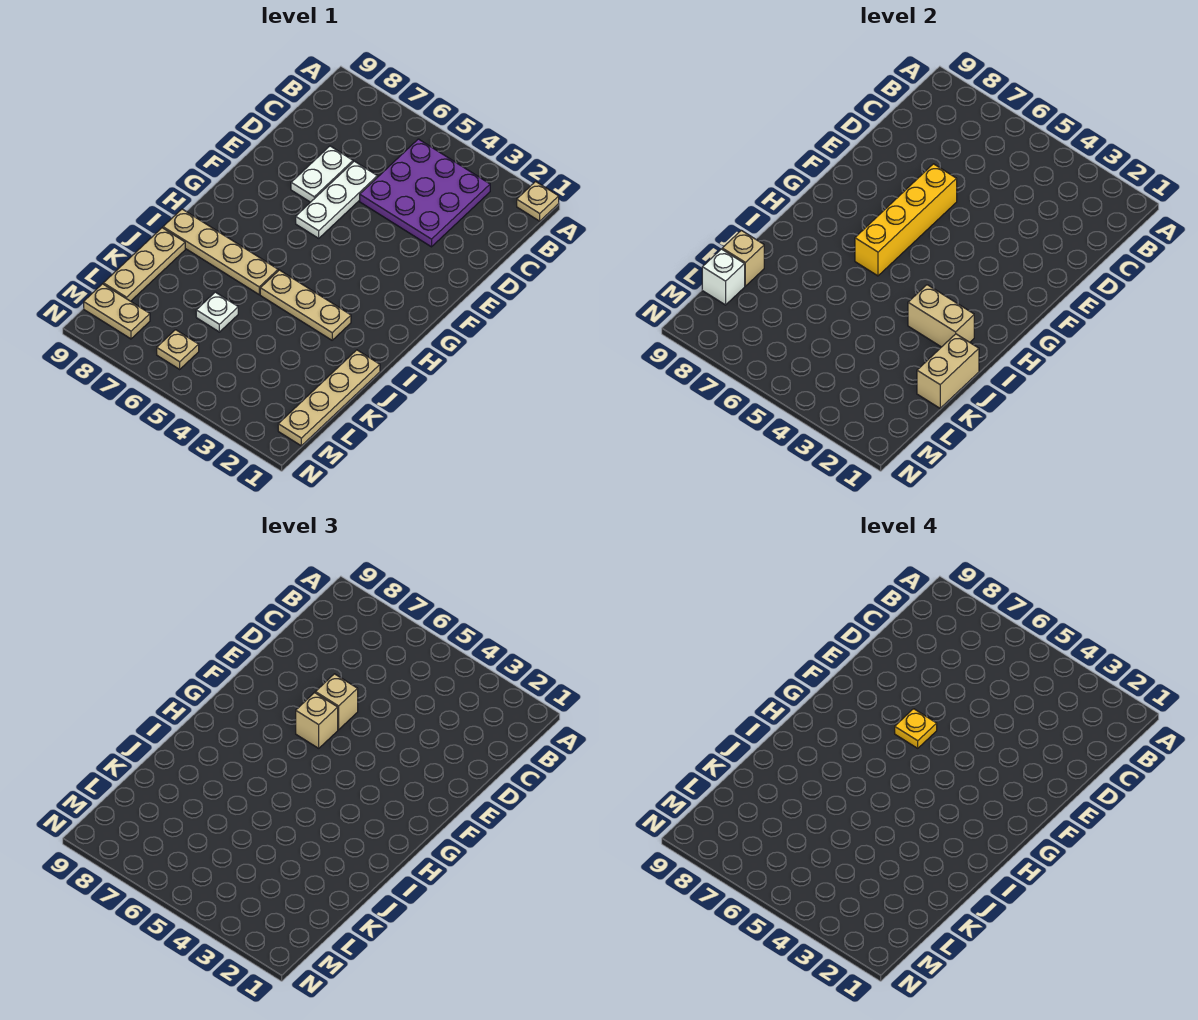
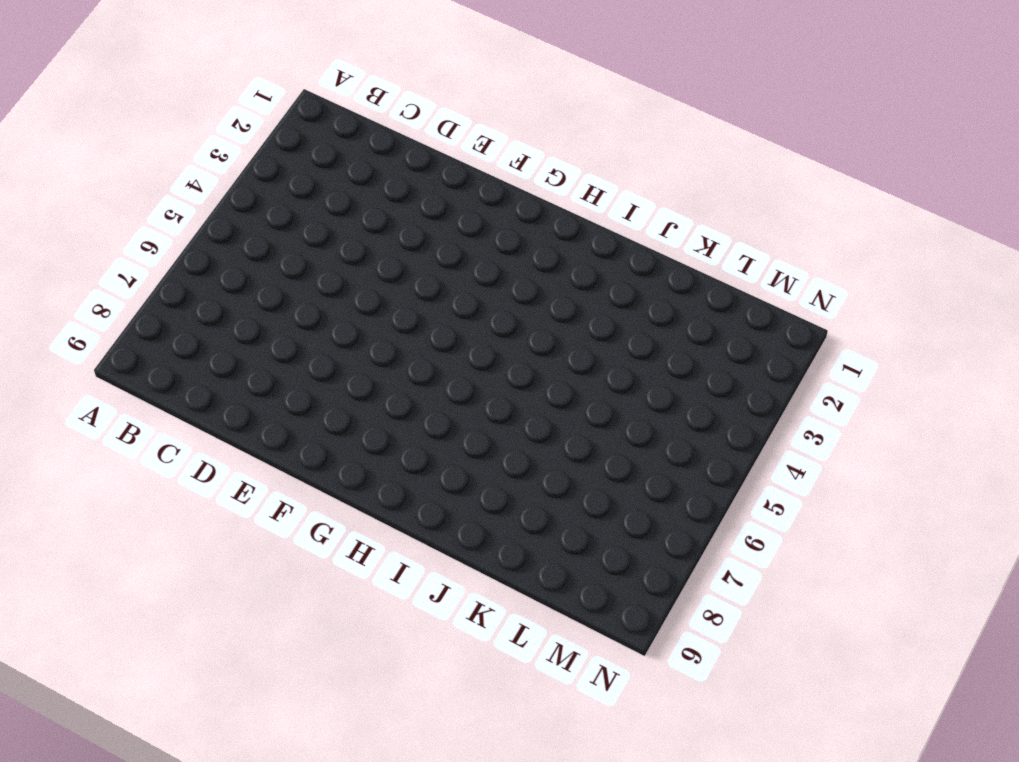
none -> tan 1x1 plate [517,181,559,221]
none -> purple 3x3 plate [360,139,490,247]
none -> white 1x3 plate [296,161,377,238]

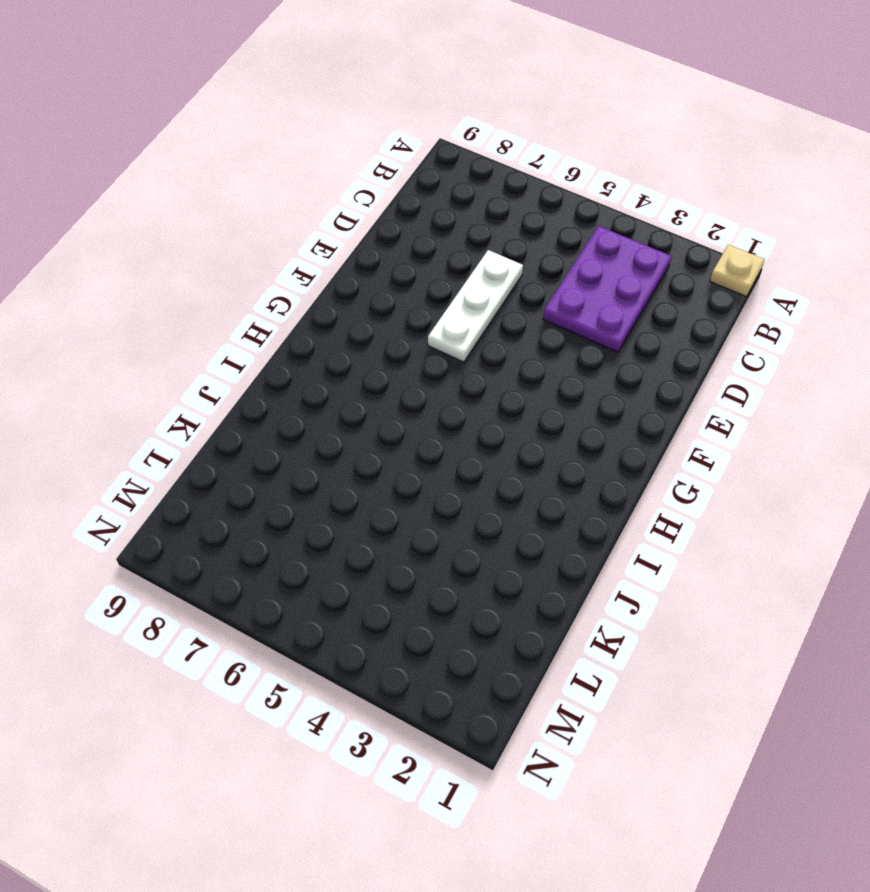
purple 2x3 plate [543,226,671,352] -> purple 3x3 plate [360,139,490,247]
none -> white 1x2 plate [291,146,353,202]
none -> tan 1x3 plate [260,270,351,340]
none -> tan 1x4 plate [163,209,278,294]

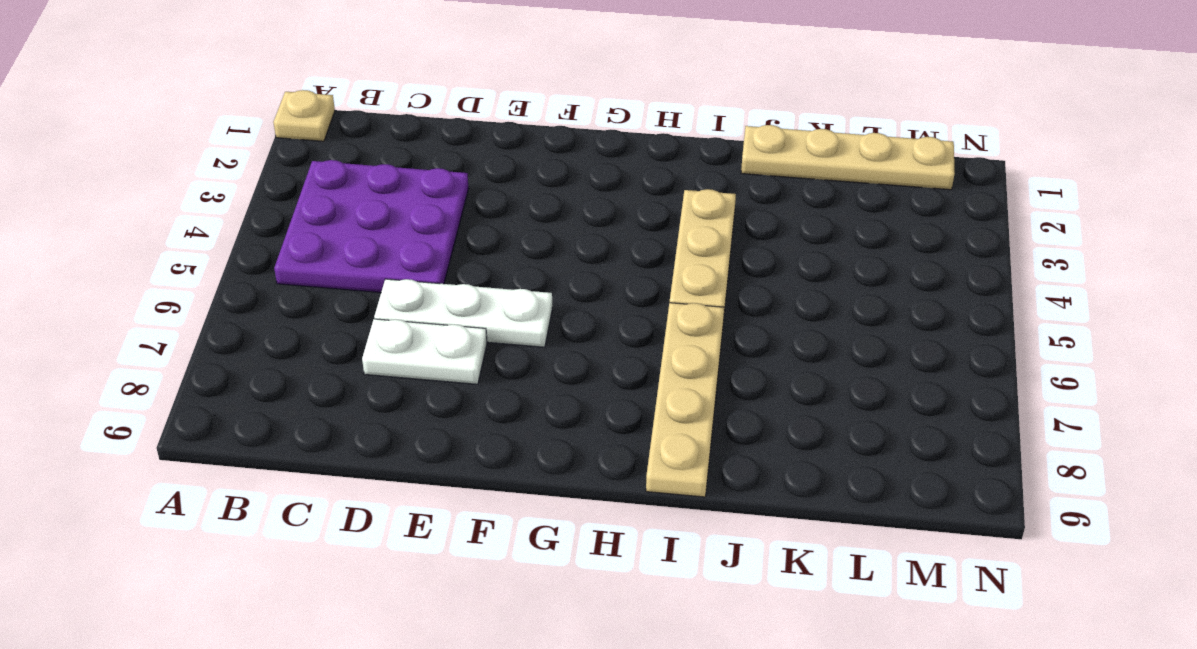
none -> tan 1x3 plate [103,228,185,301]
none -> white 1x1 plate [196,292,238,332]
none -> tan 1x1 plate [157,330,199,369]

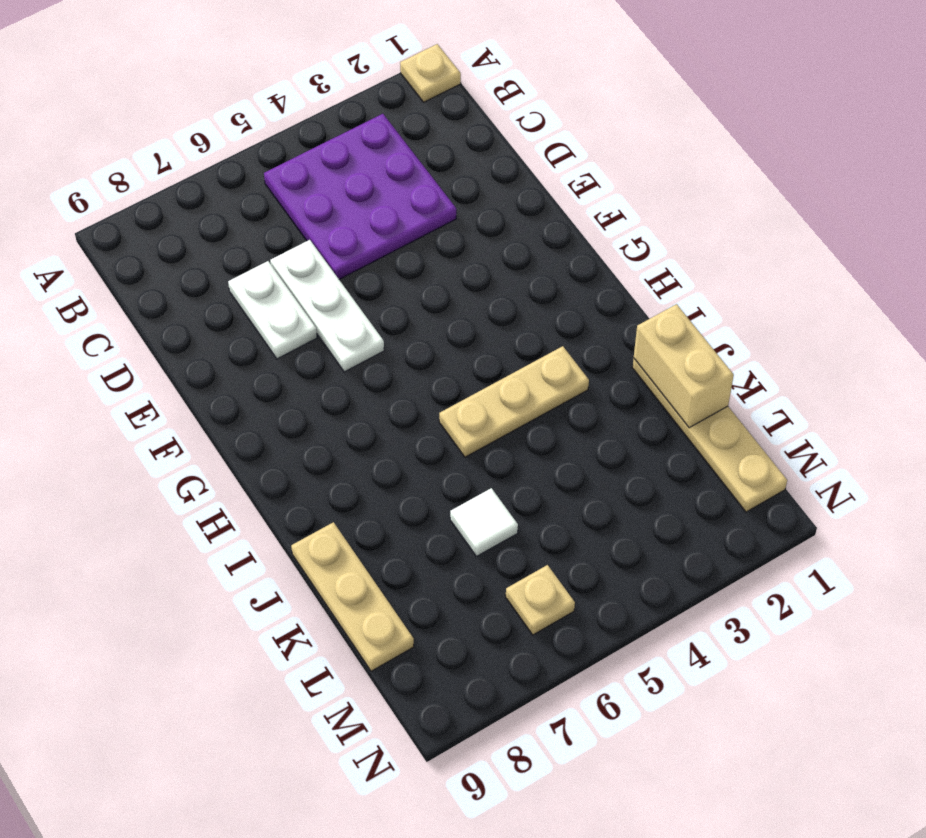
white 1x1 tile [450,488,518,557] -> white 1x1 plate [196,292,238,332]
none -> tan 1x4 plate [163,209,278,294]
none -> tan 1x2 plate [84,284,150,339]
none -> yellow 1x4 brick [855,164,957,276]

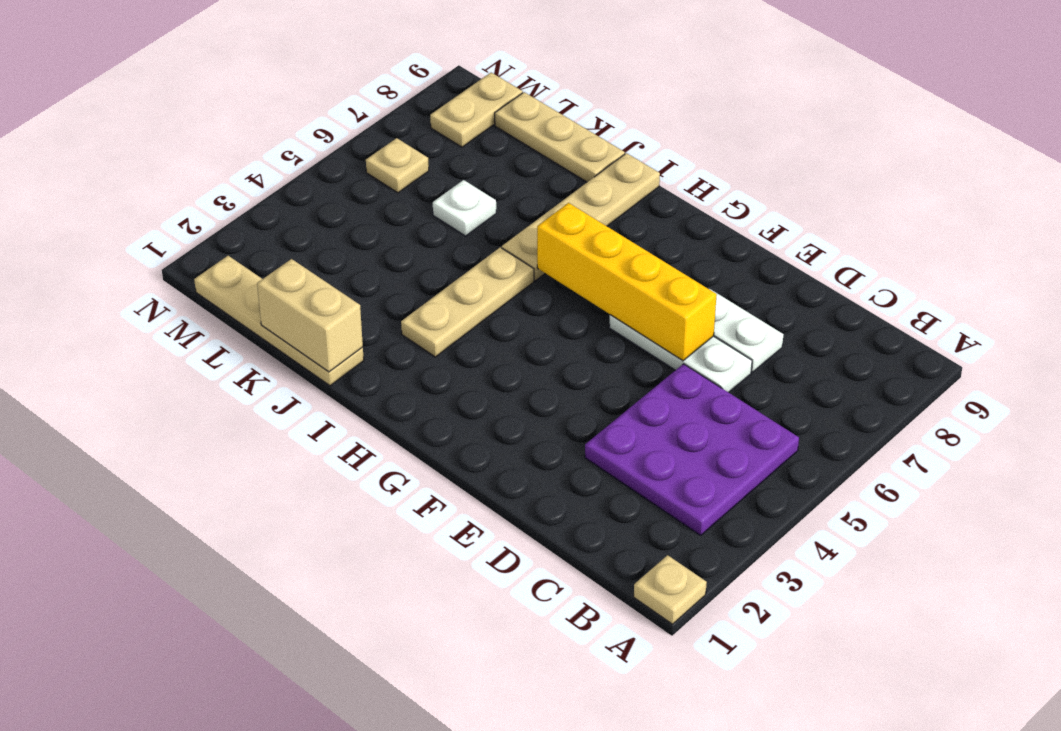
none -> tan 1x2 brick [908,285,974,347]
none -> tan 1x1 brick [722,230,764,286]
none -> white 1x1 brick [702,249,745,305]

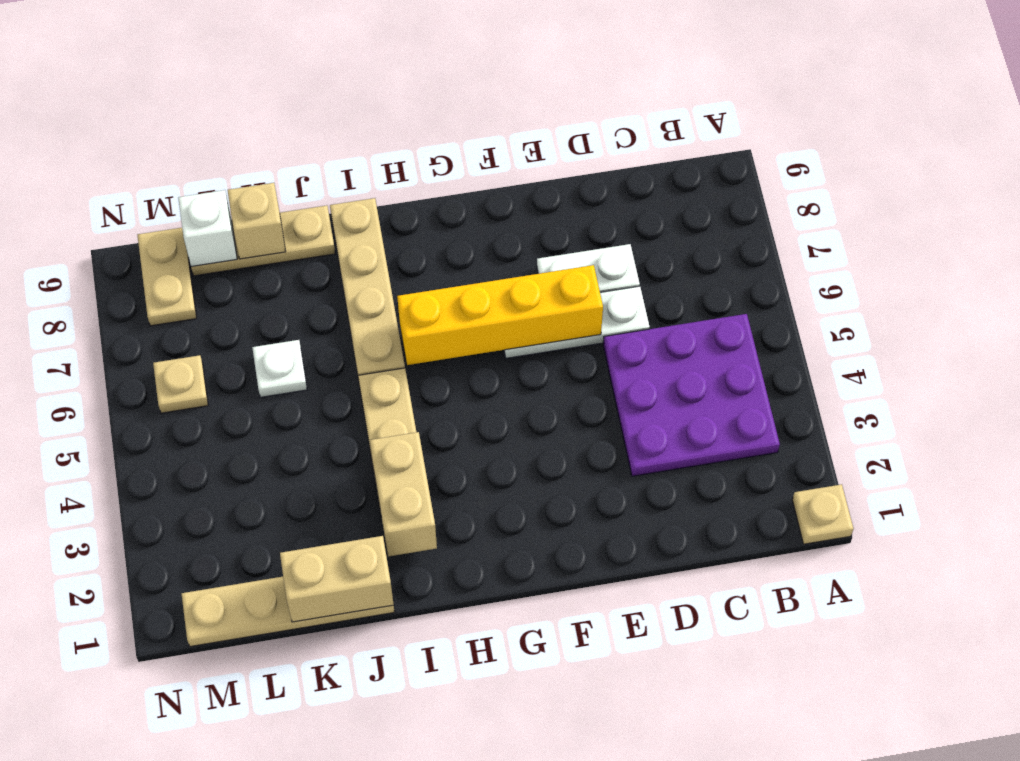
none -> tan 1x1 brick [315,674,358,730]
none -> tan 1x1 brick [296,693,338,748]
none -> yellow 1x1 plate [895,709,937,748]

